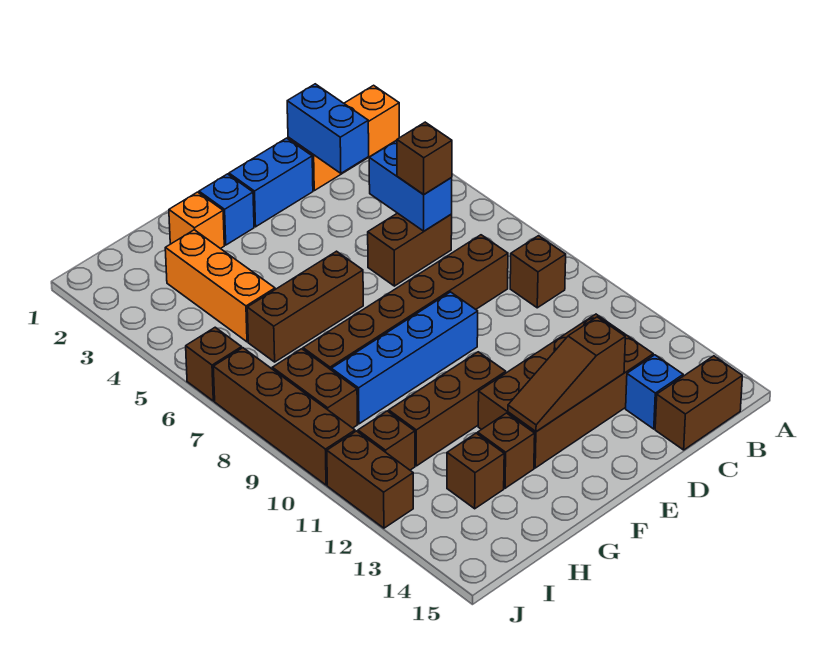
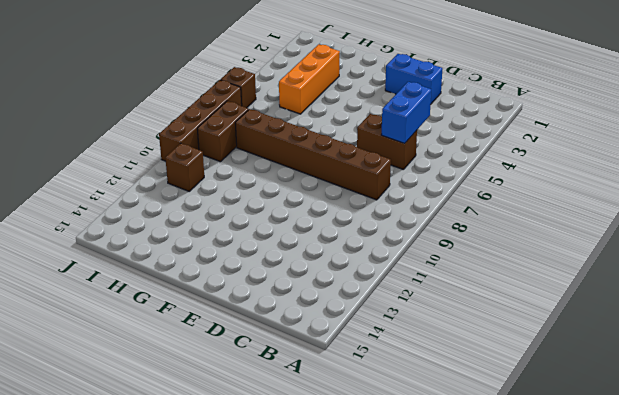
none -> orange 1x3 brick [288,85,399,191]
none -> brown 1x1 brick [510,236,566,308]
none -> brown 1x2 brick [655,356,742,450]

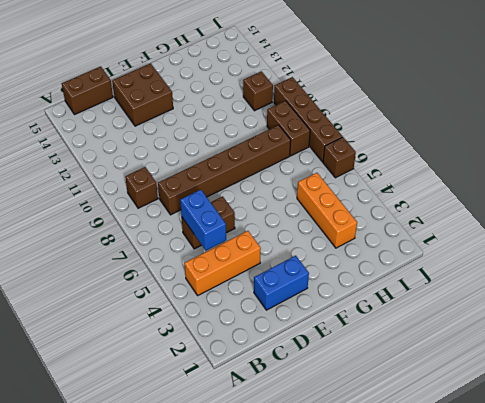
orange 1x3 brick [185,231,261,295] -> orange 1x3 brick moved to [288,85,399,191]
brown 2x2 brick [112,63,173,126] -> brown 2x4 brick [478,314,653,468]
none -> blue 1x1 brick [626,355,683,429]
none -> blue 1x4 brick [331,292,478,424]
none -> blue 1x1 brick [199,174,254,245]

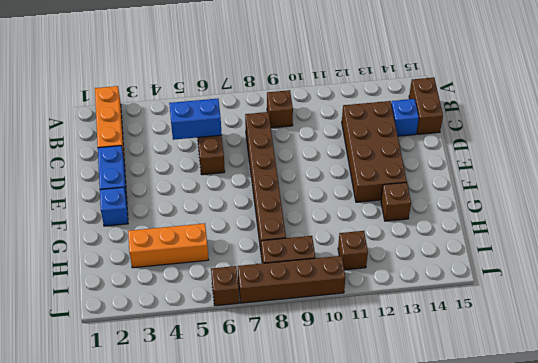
none -> blue 1x4 brick [331,292,478,424]
none -> brown 1x3 brick [247,251,363,362]
none -> brown 1x3 brick [388,352,506,466]

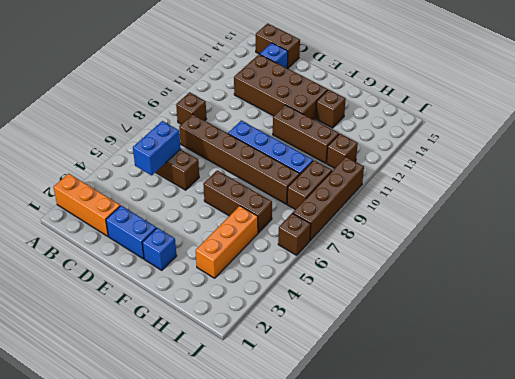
none -> orange 1x1 brick [169,192,224,249]
none -> brown 1x1 brick [447,433,504,509]
none -> brown 1x2 brick [327,431,413,528]

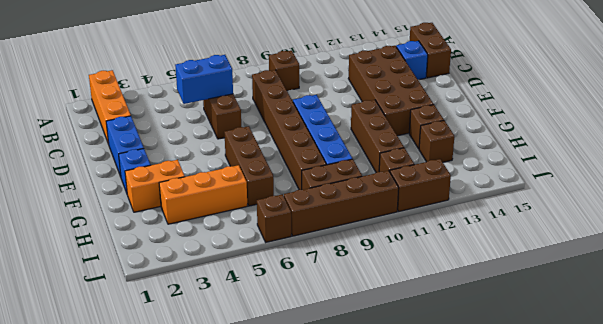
orange 1x2 brick [125,160,185,212] -> orange 1x1 brick [169,192,224,249]
none -> blue 1x2 brick [287,84,369,173]
none -> brown 1x3 slope [508,317,625,431]
none -> brown 1x1 brick [397,122,452,194]

